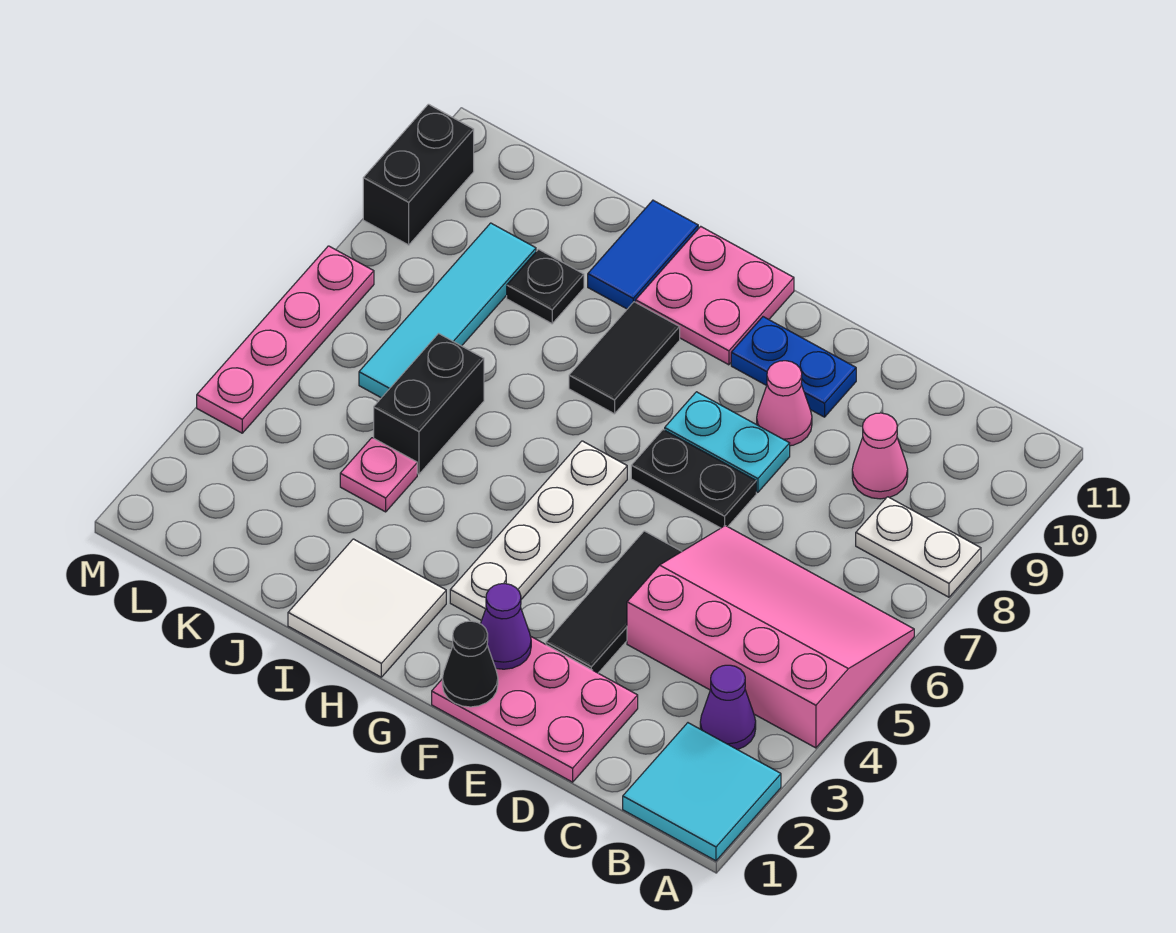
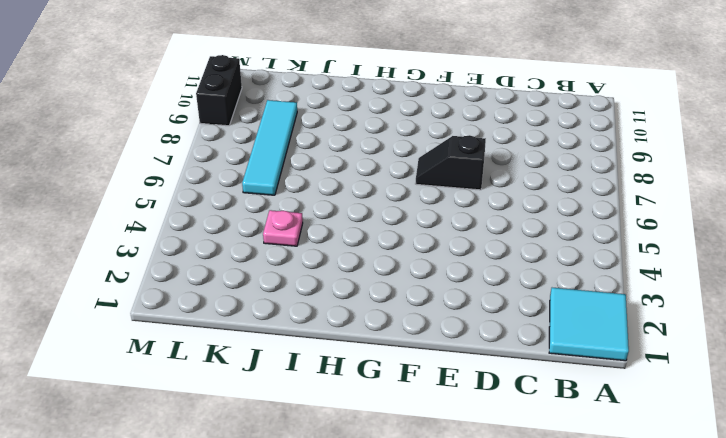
black 1x2 slope [415,135,486,190] -> black 1x2 plate [631,430,756,528]
none -> pink 3x4 slope [627,526,914,748]
none -> white 1x2 plate [856,497,981,597]
none -> purple 1x1 cone [700,665,756,750]

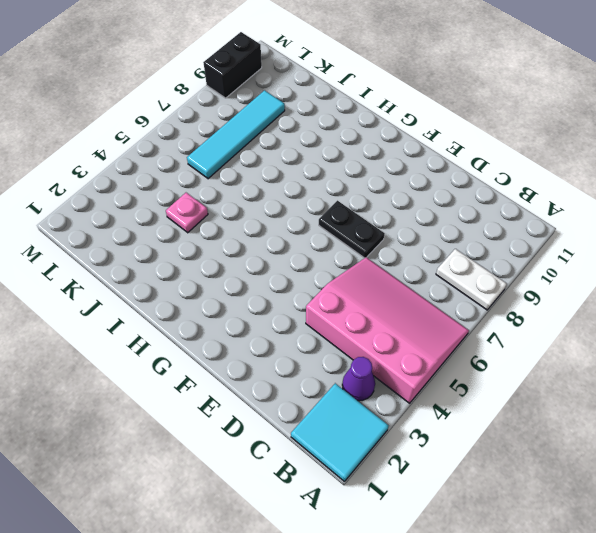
none -> pink 1x1 cone [852,413,908,499]
none -> pink 2x3 plate [432,636,638,782]
none -> black 1x3 tile [546,531,682,673]

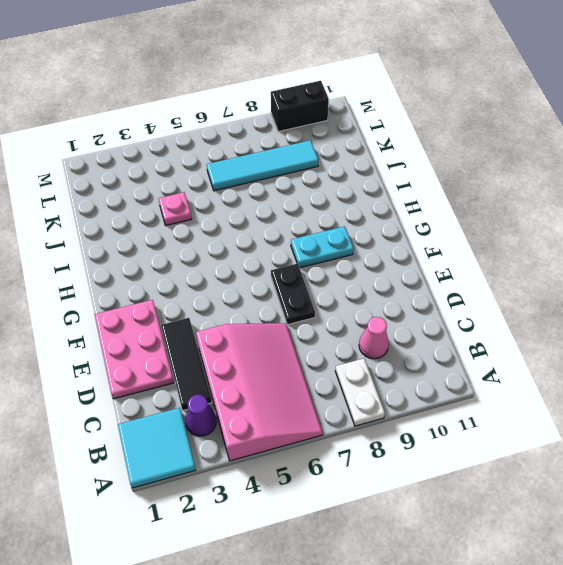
black 1x3 tile [161,318,212,410] -> black 1x3 tile turned to [546,531,682,673]
cyan 1x2 plate [291,226,354,268] -> cyan 1x2 plate turned to [665,392,790,492]
none -> pink 1x1 cone [757,361,812,446]
none -> blue 1x2 plate [731,317,856,417]
none -> white 1x4 plate [450,441,627,621]

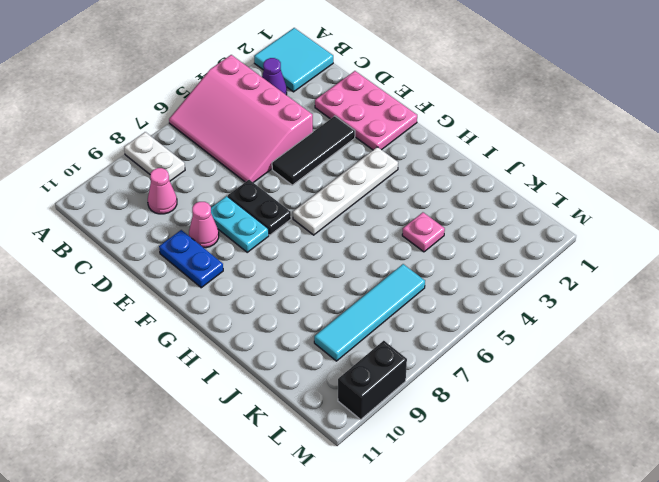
none -> pink 2x2 plate [636,226,794,365]
none -> white 2x2 tile [288,539,446,677]
none -> black 1x2 tile [569,302,680,414]

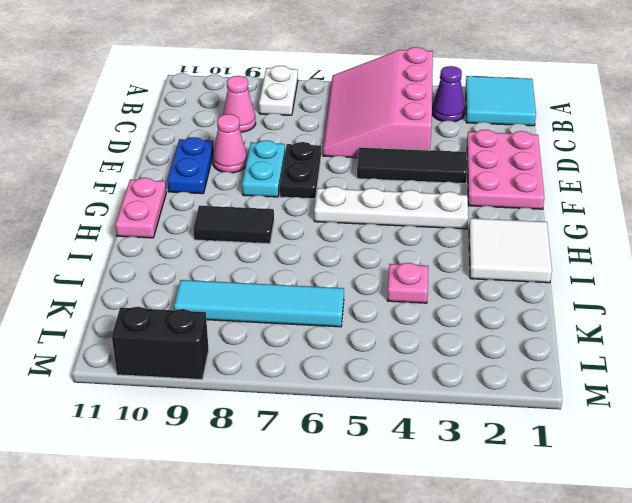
pink 1x2 plate [115,178,166,238] -> pink 2x2 plate [636,226,794,365]
none -> blue 1x2 tile [588,200,698,309]
none -> black 1x2 brick [374,334,484,474]
none -> black 1x1 plate [507,249,584,324]

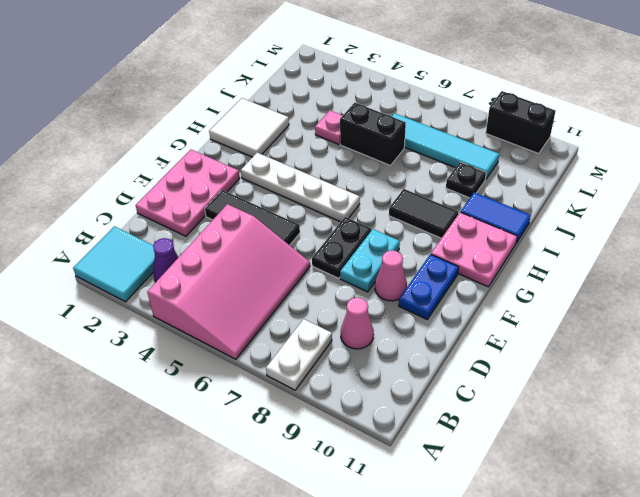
none -> pink 1x4 plate [197,246,374,433]
none -> black 1x1 cone [442,621,498,707]
none -> purple 1x1 cone [481,584,531,669]

